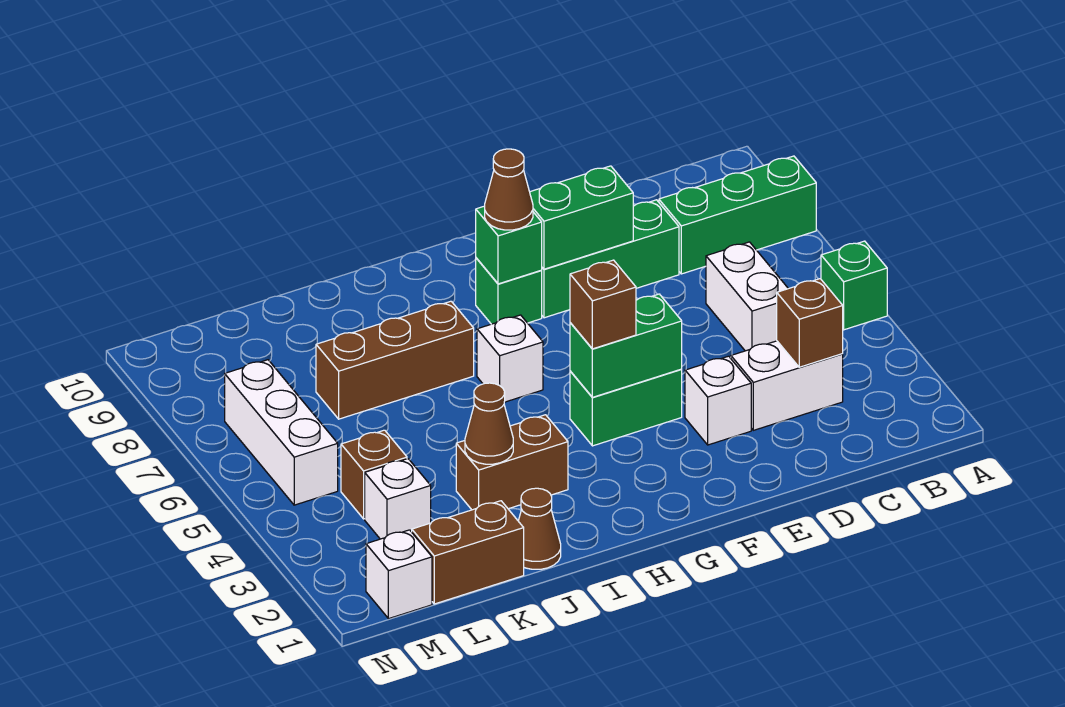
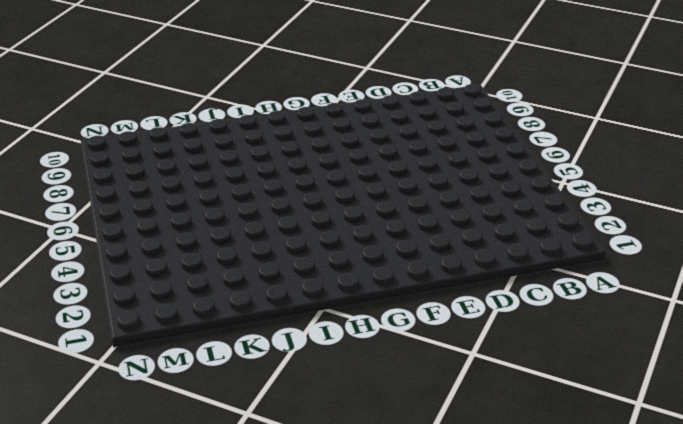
none -> green 1x1 brick [821,241,887,330]
none -> green 1x3 brick [659,156,816,274]
none -> white 1x2 brick [731,341,843,430]

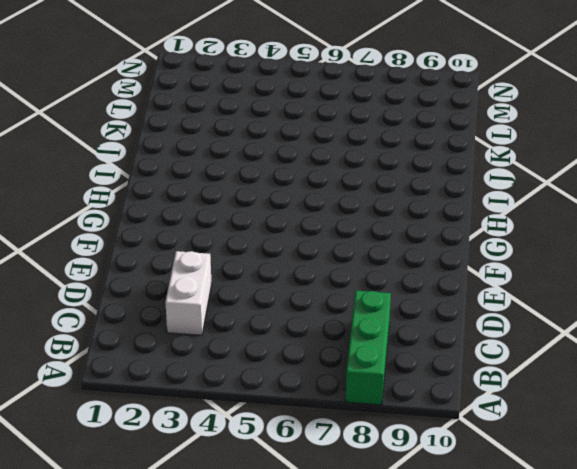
none -> green 1x1 brick [821,241,887,330]
none -> white 1x2 brick [706,242,788,351]
none -> green 1x3 brick [541,200,679,318]

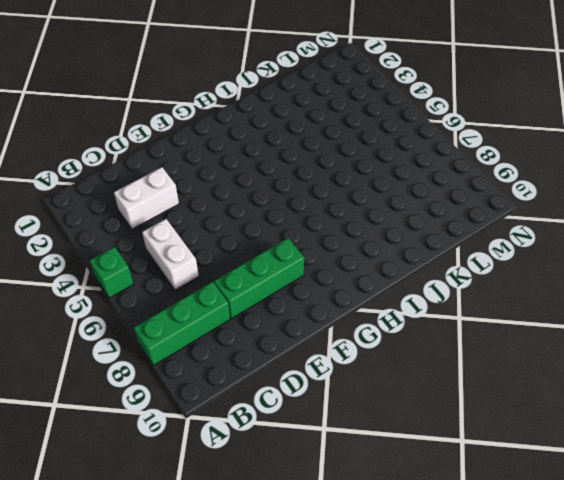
none -> white 1x1 brick [685,356,751,445]
none -> green 1x2 brick [570,369,682,446]
none -> green 1x1 brick [476,258,542,324]

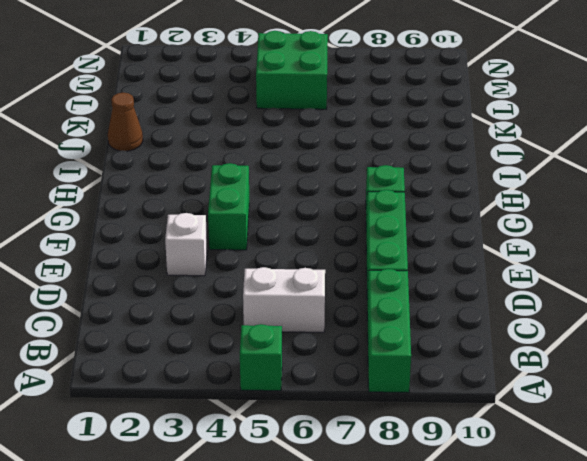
green 2x2 brick [256,31,328,109] -> white 1x3 brick [225,360,338,505]
none -> white 1x2 brick [731,341,843,430]
none -> white 1x1 brick [477,315,543,402]
none -> brown 1x2 brick [456,415,568,510]

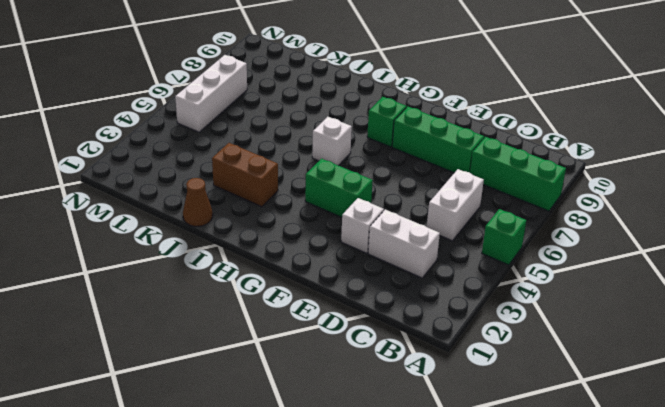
none -> brown 1x3 brick [316,301,474,419]
none -> brown 1x2 brick [412,501,524,604]
none -> white 1x1 brick [365,459,431,539]

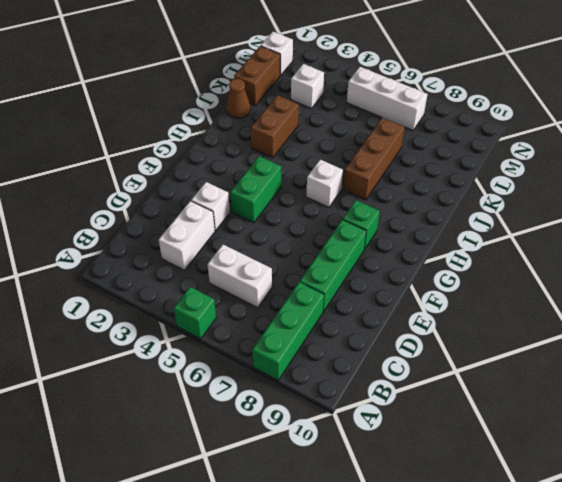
none -> brown 1x1 brick [341,430,407,519]
none -> brown 1x1 brick [777,279,843,367]
none -> green 1x2 brick [530,166,633,269]

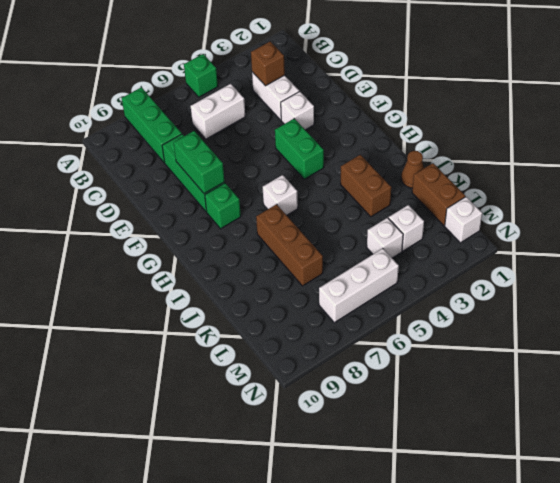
white 1x1 brick [367,218,403,258] -> brown 1x1 brick [341,430,407,519]
none -> green 1x2 brick [570,294,682,397]
none -> green 1x1 brick [476,206,542,284]
none -> brown 1x1 cone [465,383,513,464]

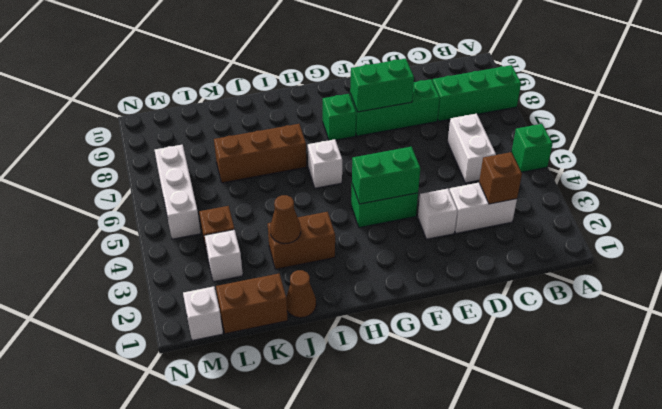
none -> green 1x1 brick [476,206,542,284]
none -> brown 1x1 brick [570,260,636,349]
none -> brown 1x1 cone [485,149,533,230]

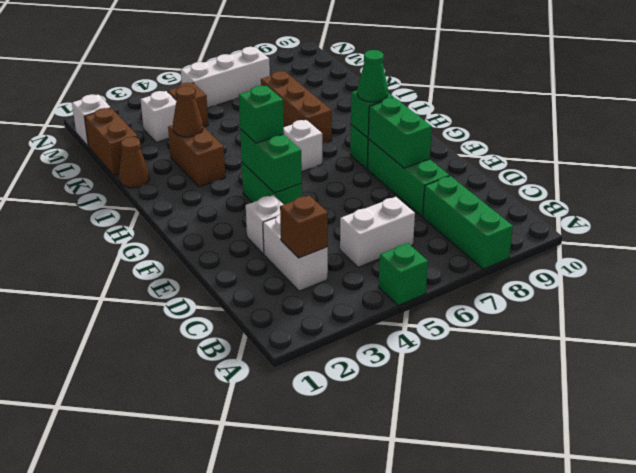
green 1x1 brick [239,86,284,143] -> brown 1x1 brick [570,260,636,349]
green 1x1 cone [357,50,388,102] -> brown 1x1 cone [485,149,533,230]

